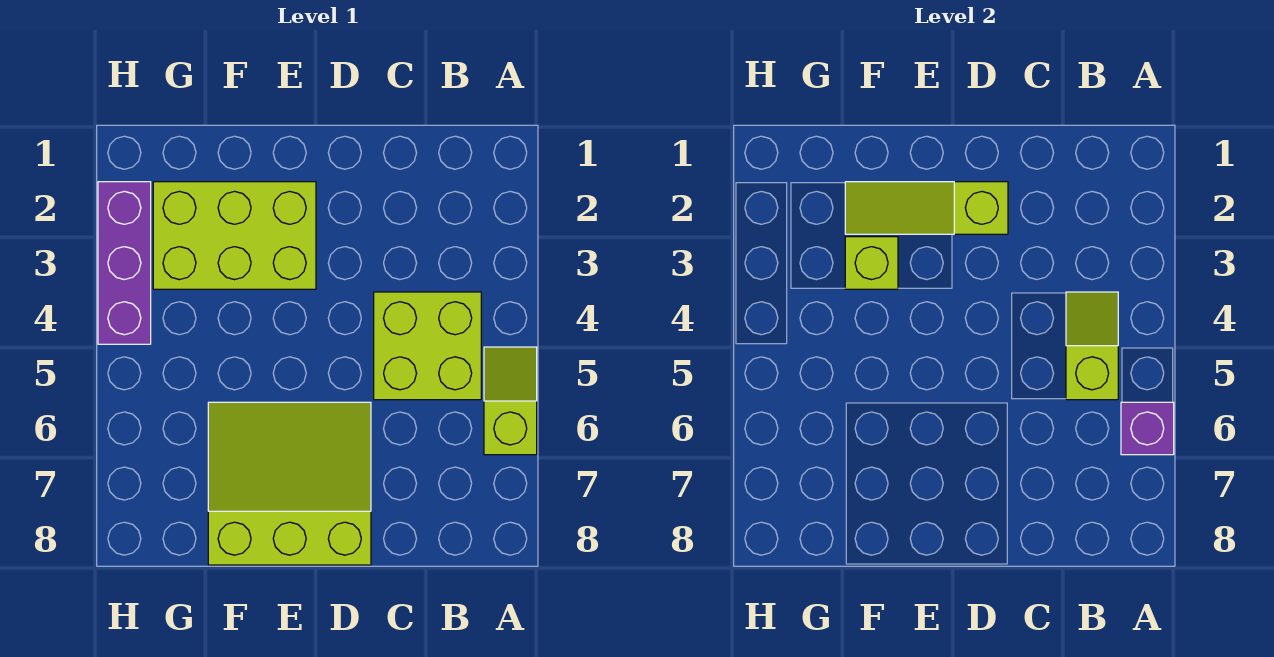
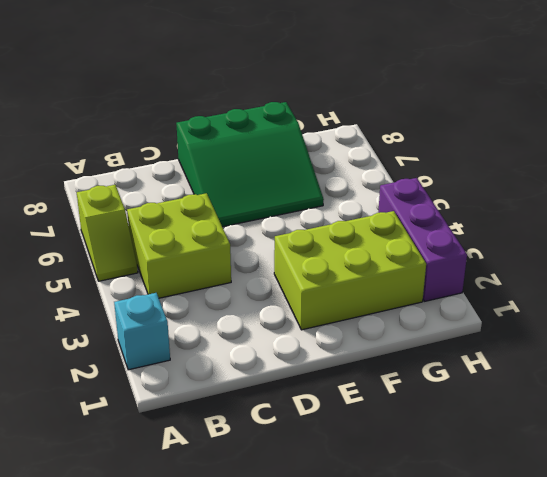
cyan 1x1 brick [114,293,170,370] -> none
green 3x3 slope [176,102,324,227] -> lime 3x3 slope [208,402,371,565]
none -> purple 1x1 brick [1121,402,1174,455]
none -> lime 1x2 slope [1066,292,1118,400]

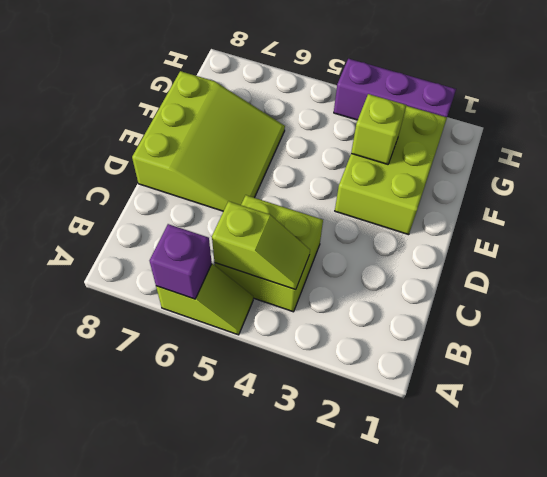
none -> lime 1x3 slope [845,182,1008,234]

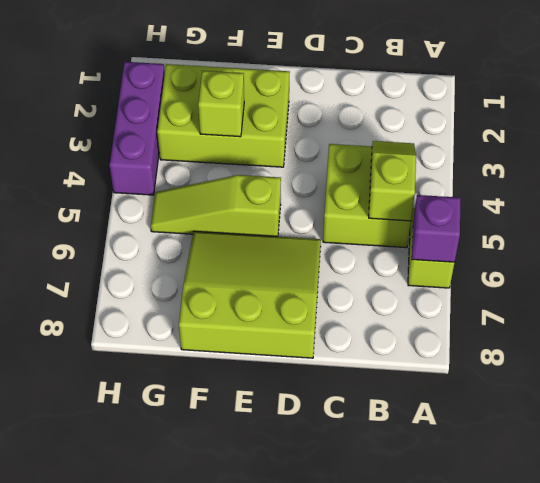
lime 1x3 slope [151,175,281,237] -> lime 1x3 slope moved to [845,182,1008,234]

